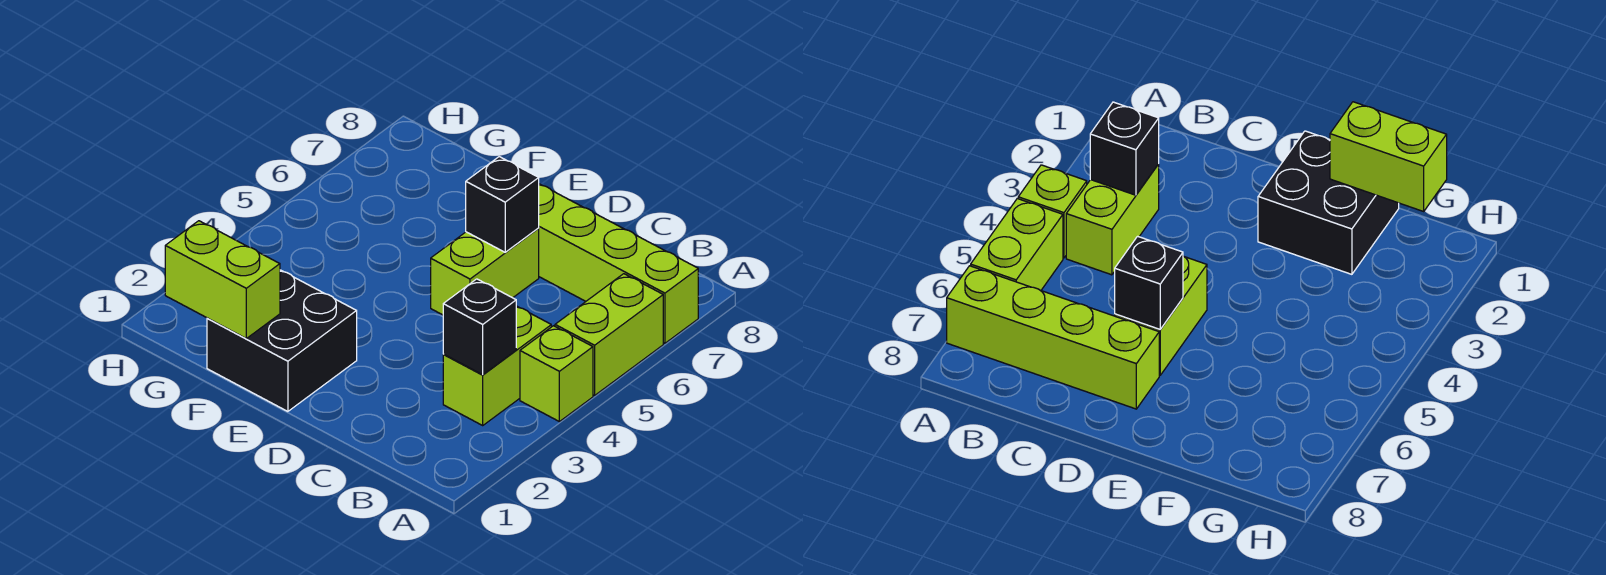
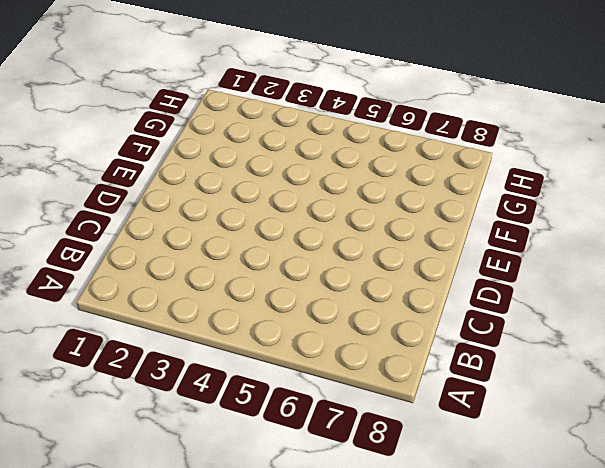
none -> lime 1x1 brick [520,326,593,422]
none -> lime 1x2 brick [555,274,663,395]

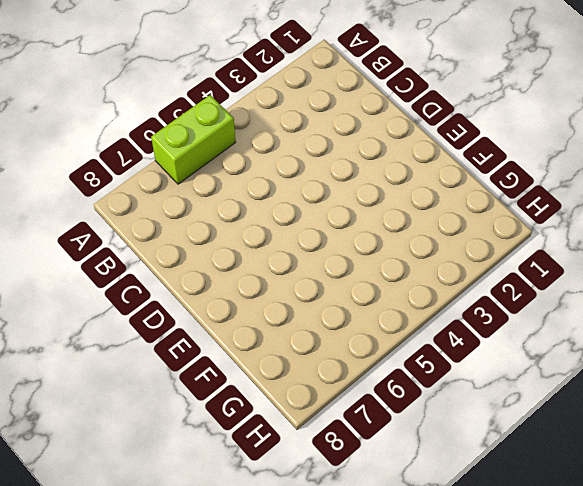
none -> lime 1x1 brick [520,326,593,422]
none -> lime 1x4 brick [538,184,698,343]

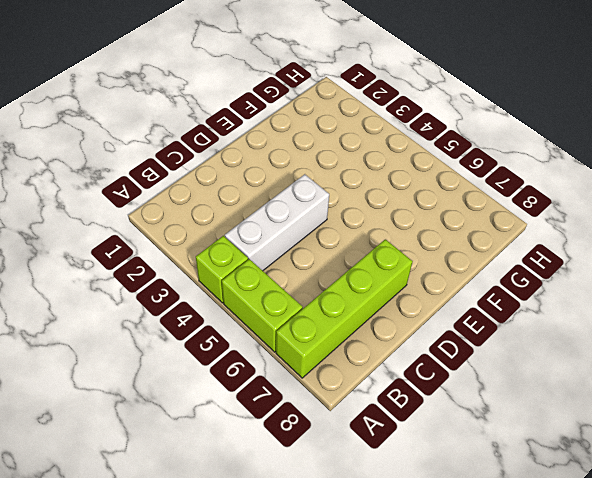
white 1x3 brick [225,174,329,271] -> lime 1x2 brick [443,306,551,425]
none -> lime 1x2 brick [431,229,539,315]
none -> black 2x2 brick [207,270,357,411]

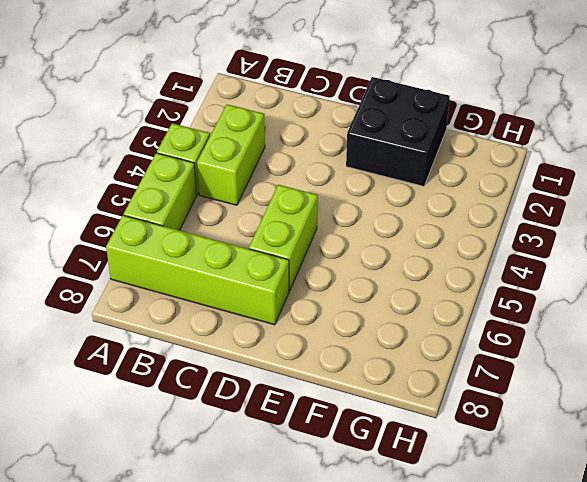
none -> black 1x1 brick [443,279,516,375]
none -> black 1x1 brick [466,157,539,252]

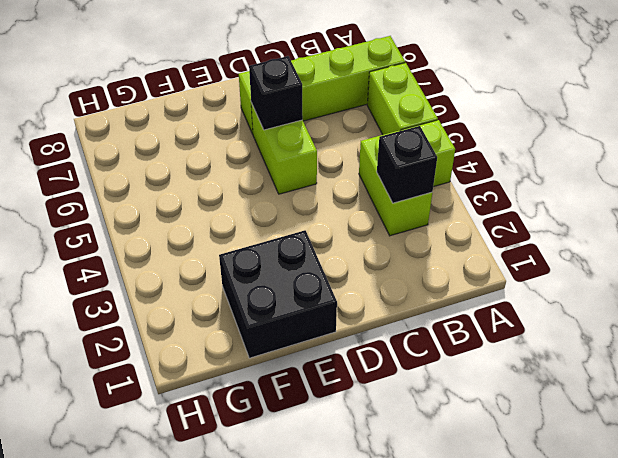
none -> lime 1x2 brick [165,221,280,338]

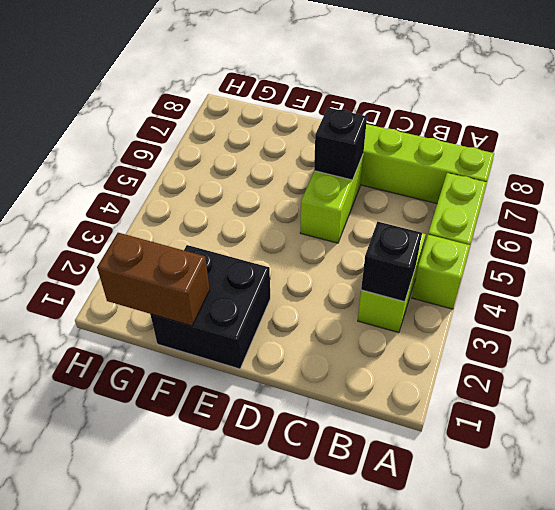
brown 1x2 brick [97,233,210,326] -> lime 1x2 brick [165,221,280,338]

